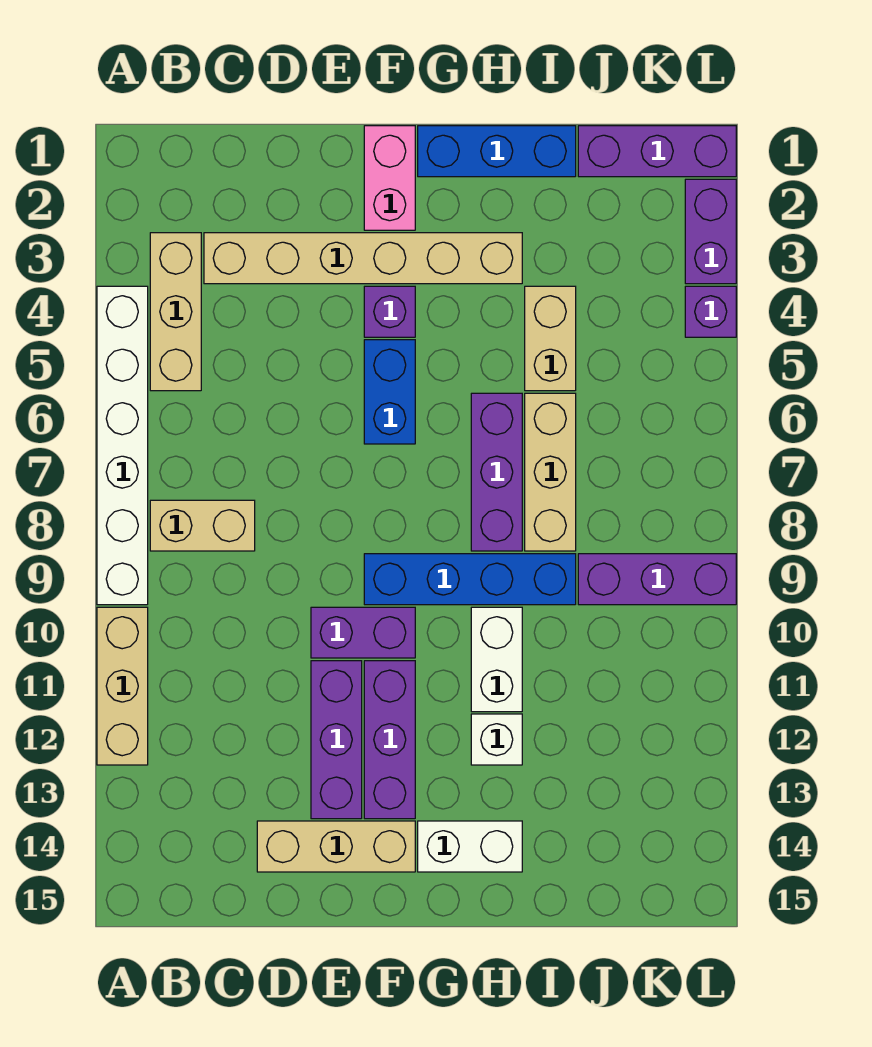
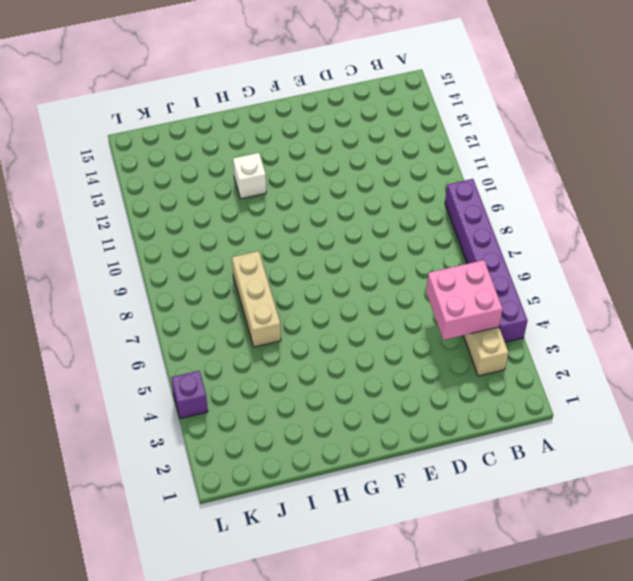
purple 1x6 brick [445,179,528,342] -> white 1x6 brick [97,286,148,605]
pink 2x2 brick [426,260,503,340] -> none
none -> tan 1x3 brick [97,607,148,765]
none -> tan 1x2 brick [150,500,255,551]
none -> tan 1x6 brick [204,233,522,284]

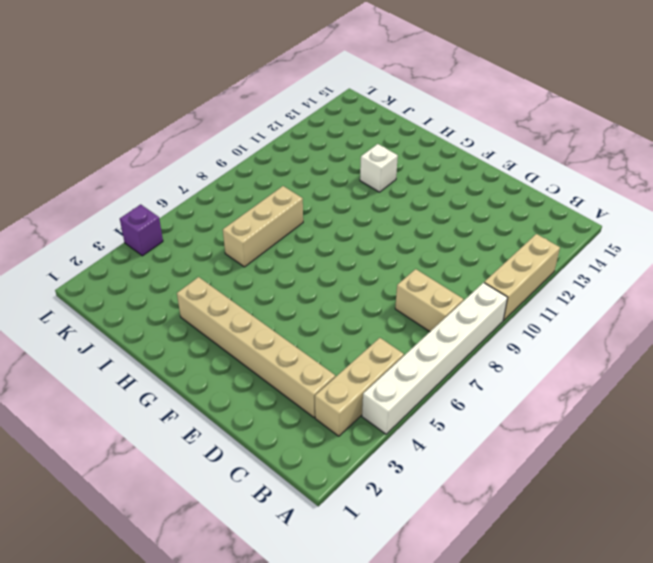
none -> tan 1x3 brick [257,821,415,872]
none -> purple 1x2 brick [311,607,415,658]
none -> purple 1x3 brick [311,661,362,819]

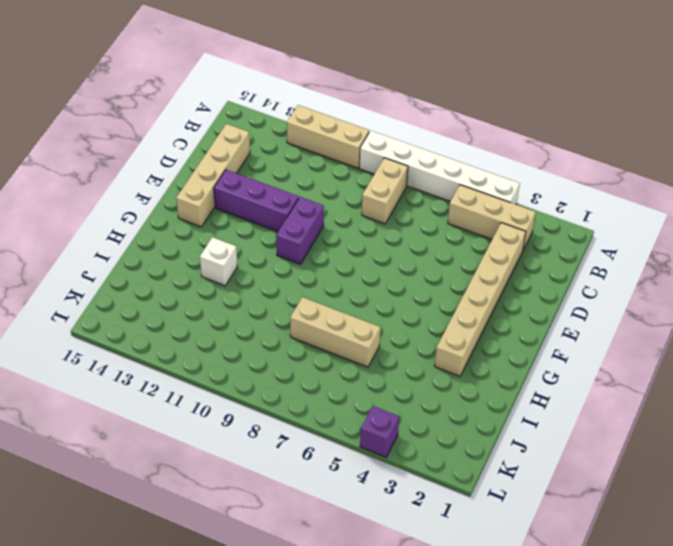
tan 1x4 brick [176,124,250,227] -> tan 1x3 brick [257,821,415,872]
none -> pink 1x2 brick [364,126,415,230]
none -> purple 1x1 brick [364,286,415,337]
none -> blue 1x2 brick [364,340,415,444]

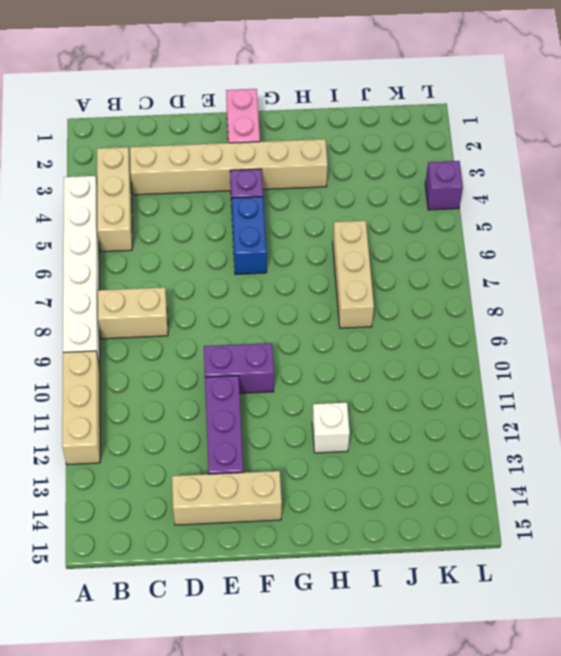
none -> blue 1x4 brick [364,554,576,605]
none -> purple 1x3 brick [364,661,415,819]
none -> blue 1x3 brick [418,126,576,177]

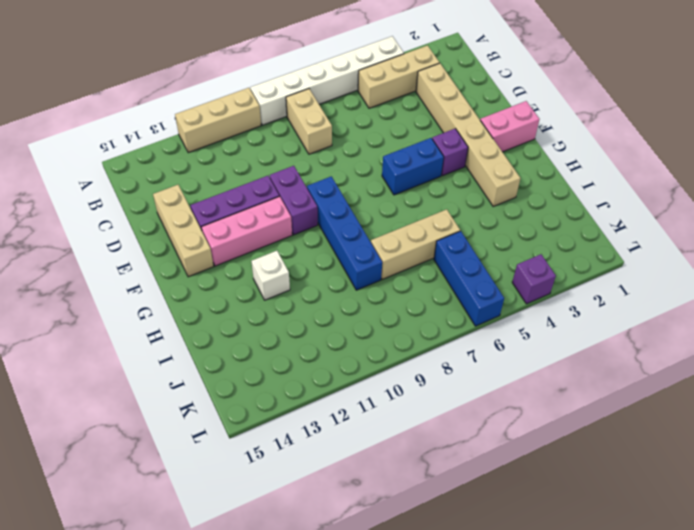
pink 1x3 brick [201,196,292,266] -> purple 1x3 brick [364,661,415,819]
blue 1x3 brick [434,231,504,326] -> blue 1x3 brick moved to [418,126,576,177]
none -> white 1x2 brick [418,821,522,872]
none -> purple 1x3 brick [471,393,522,551]
none -> white 1x2 brick [471,607,522,712]

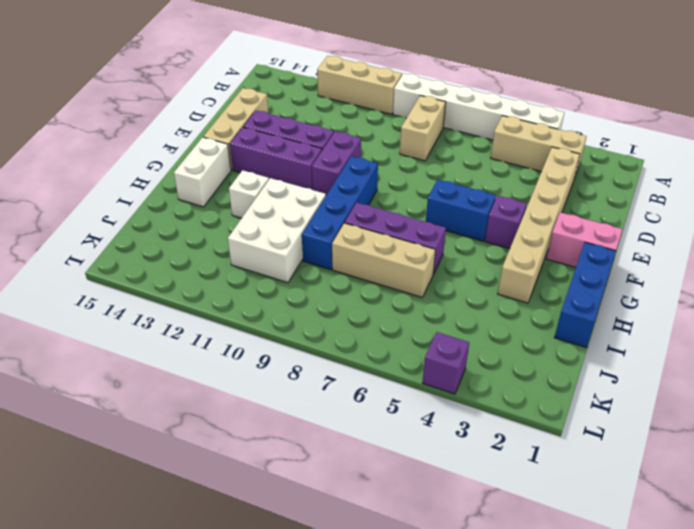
white 2x3 brick [228,178,326,283] -> white 1x2 brick [471,607,522,712]
none -> tan 1x2 brick [525,286,576,391]
none -> purple 1x3 brick [578,126,736,177]
none -> purple 1x3 brick [578,554,736,605]

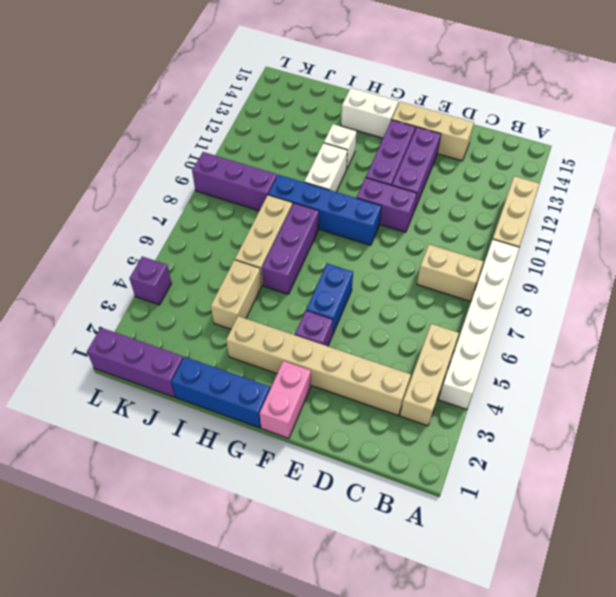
none -> purple 1x2 brick [685,179,736,284]

